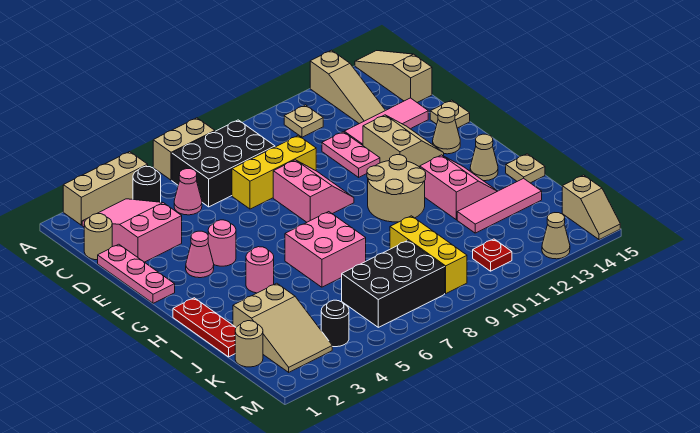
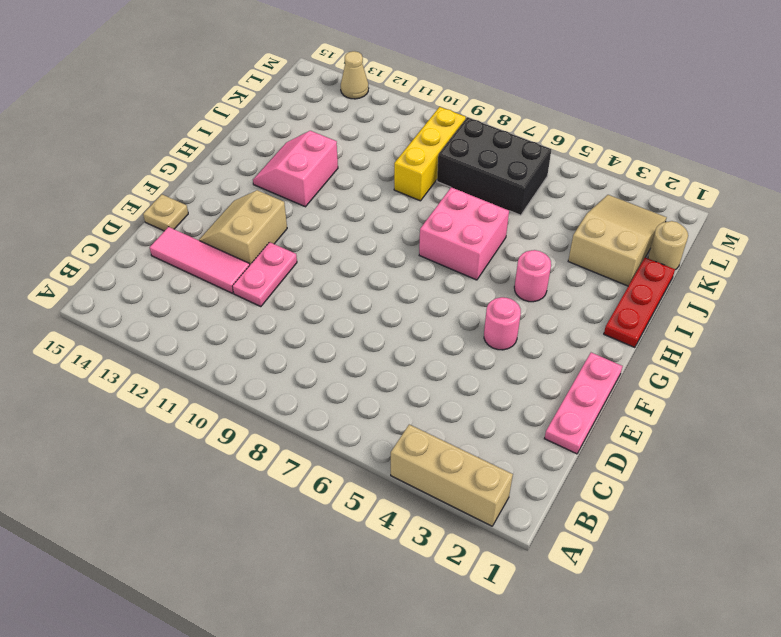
none -> tan 1x2 brick [153,118,215,180]
none -> tan 1x3 slope [310,50,385,124]
none -> tan 1x3 slope [355,51,432,102]
none -> pink 2x3 slope [82,199,182,262]

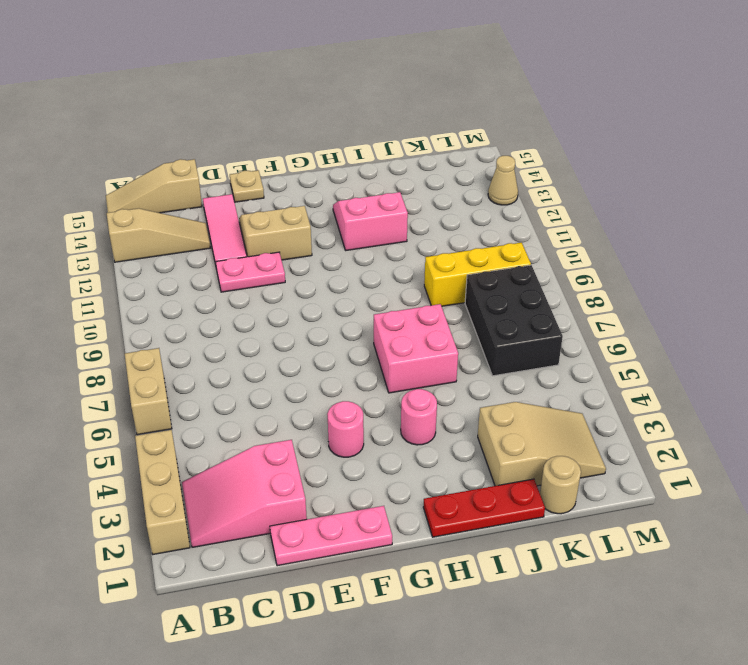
none -> black 1x1 round brick [133,166,161,202]
none -> black 2x3 brick [172,120,275,207]
none -> tan 1x1 plate [284,105,323,137]
none -> tan 1x1 round brick [84,214,112,260]

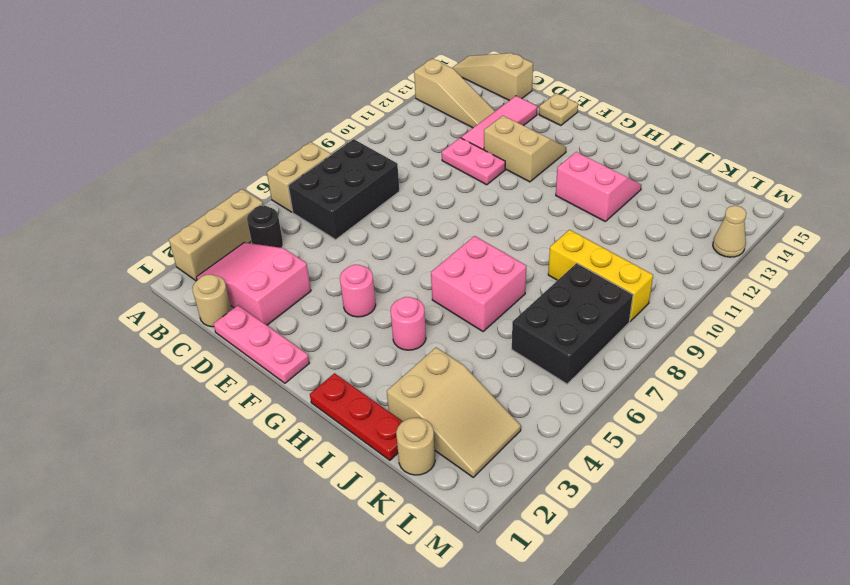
none -> tan 1x1 plate [284,105,323,137]
none -> pink 1x1 cone [174,169,202,215]
none -> yellow 1x3 brick [232,135,316,209]
none -> pink 2x2 slope [273,160,354,222]

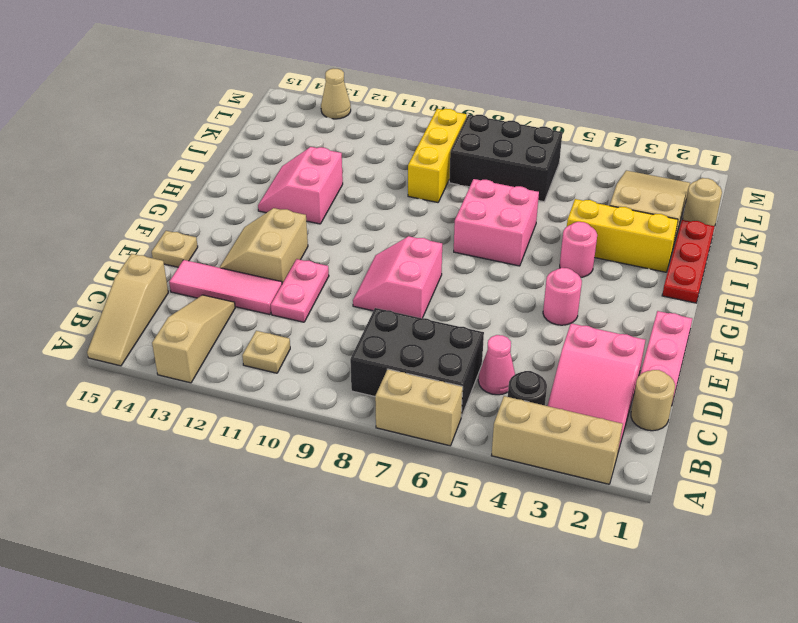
yellow 1x3 brick [567,199,678,272] -> yellow 1x3 brick moved to [232,135,316,209]
none -> pink 1x1 cone [186,231,214,278]
none -> tan 1x1 cone [433,108,460,154]
none -> tan 2x2 round brick [367,155,426,222]
none -> tan 1x1 cone [470,134,498,181]

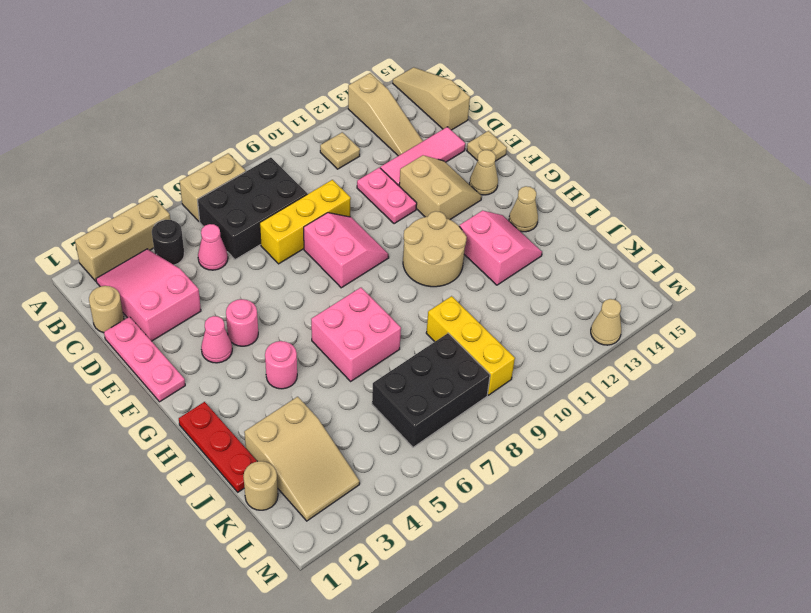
none -> tan 1x1 plate [506,154,545,183]
none -> pink 1x3 tile [457,178,542,233]
none -> black 1x1 round brick [321,300,349,347]
none -> red 1x1 plate [473,239,512,271]

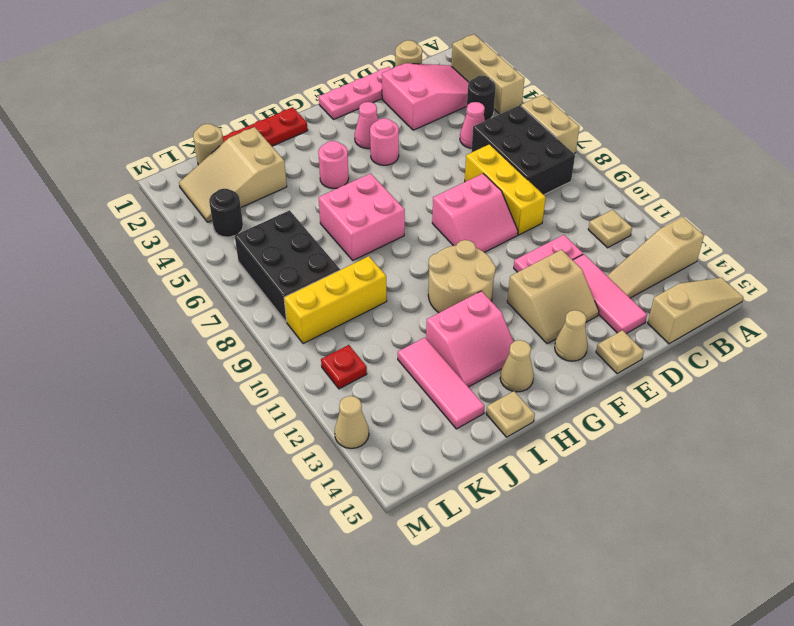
none -> tan 1x2 slope [562,175,620,240]

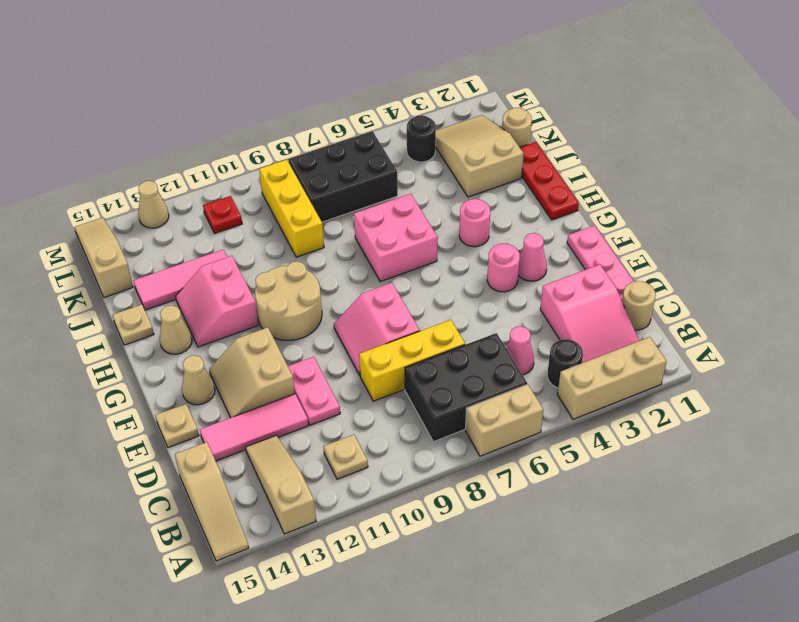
tan 1x3 slope [74,218,133,297] -> tan 1x2 slope [562,175,620,240]

